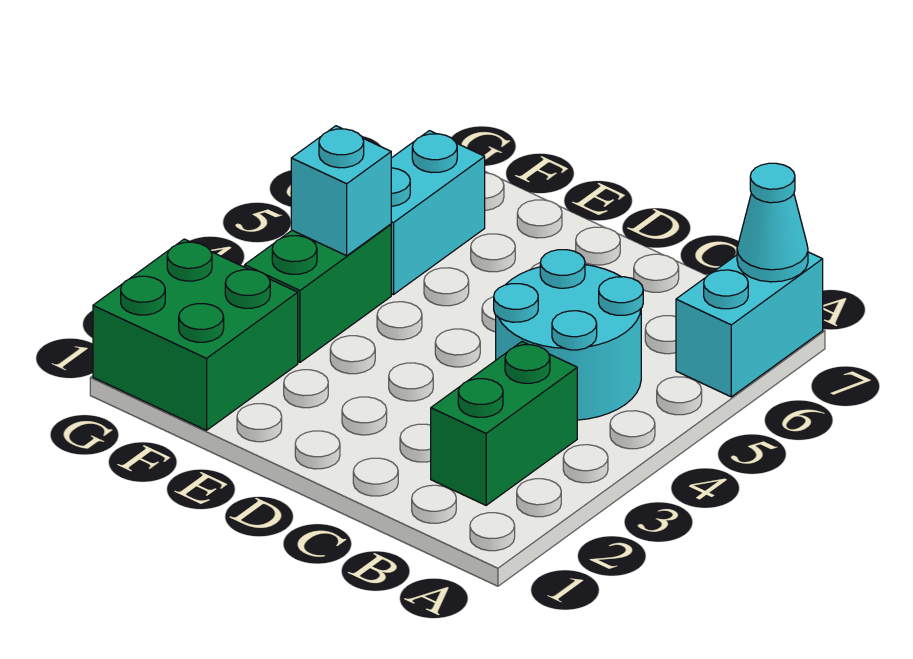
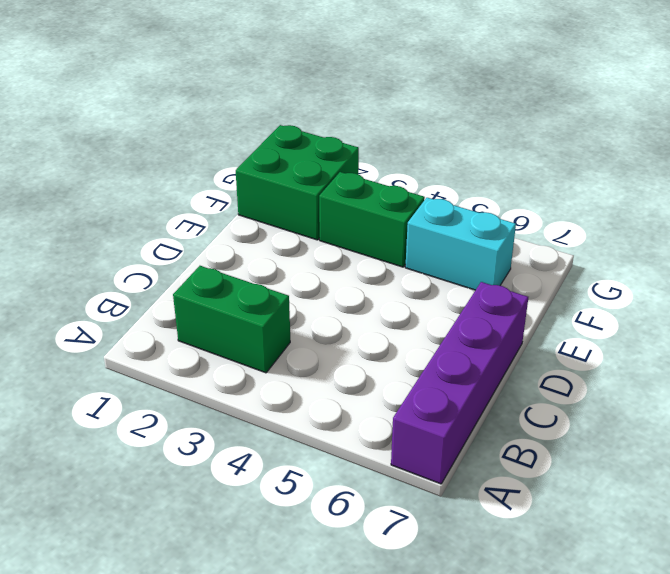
purple 1x4 brick [391,282,528,484] -> cyan 1x2 brick [676,252,823,397]
none -> cyan 2x2 round brick [494,250,643,420]
none -> cyan 1x1 cone [737,163,808,282]

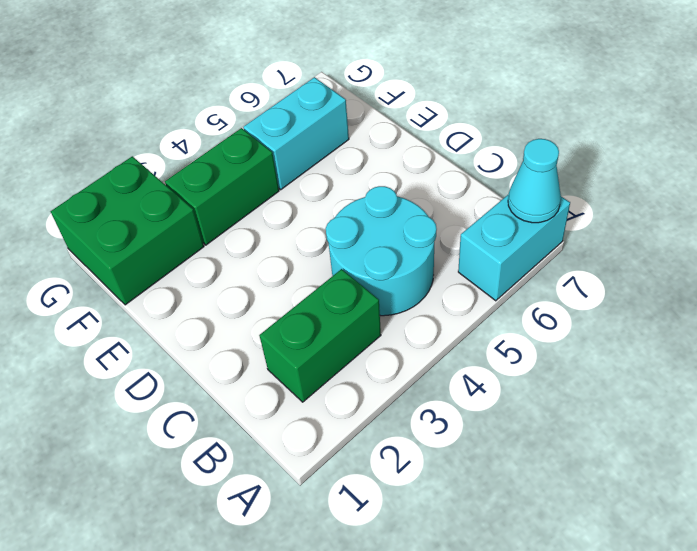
none -> cyan 1x1 brick [291,126,391,256]

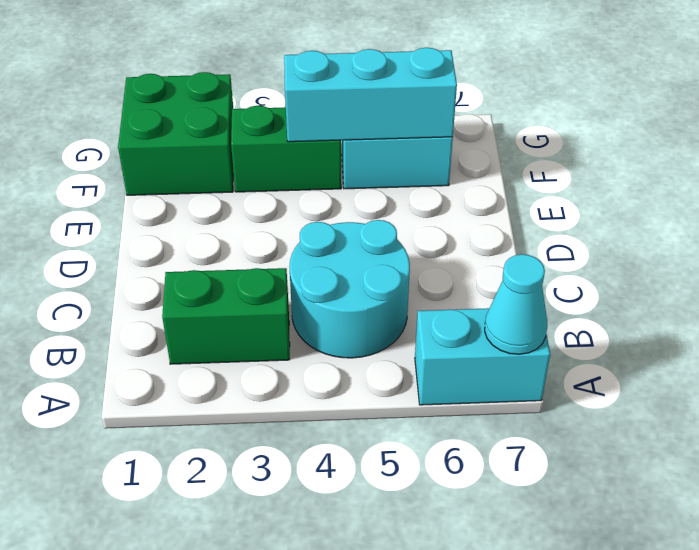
cyan 1x3 brick [284,48,457,142] -> cyan 1x1 brick [291,126,391,256]

